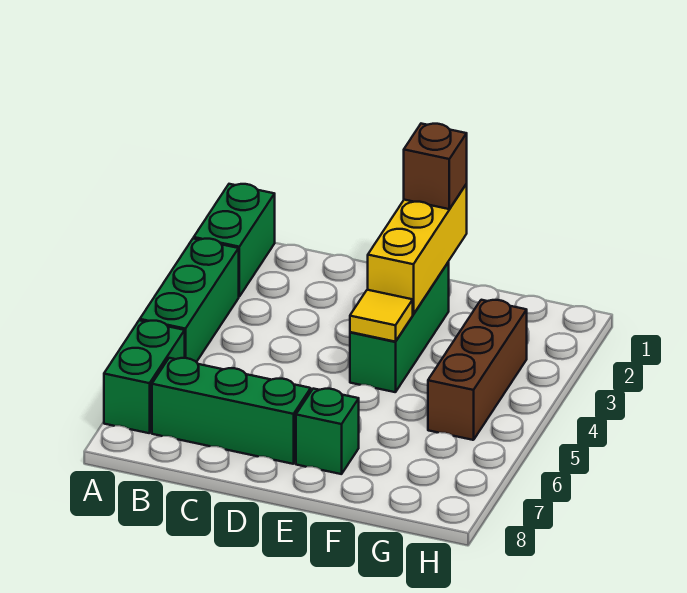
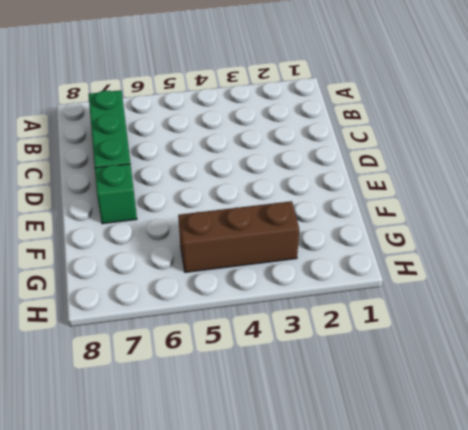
none -> green 1x2 brick [194,184,275,296]
none -> green 1x3 brick [140,238,239,362]

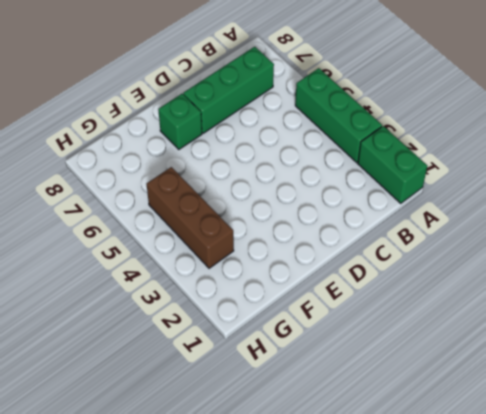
none -> green 1x2 brick [104,320,185,433]
none -> green 1x3 brick [350,262,449,392]

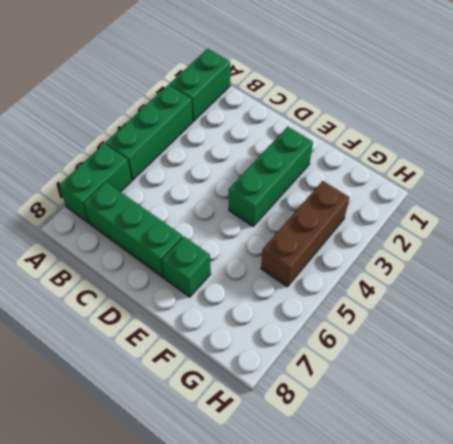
none -> yellow 1x3 brick [368,184,467,314]
none -> yellow 1x1 tile [350,290,413,342]

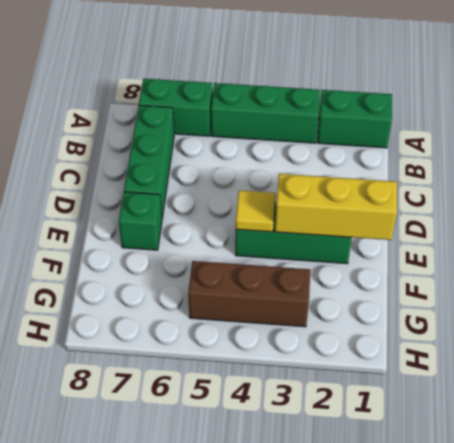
none -> brown 1x1 brick [404,124,467,209]

